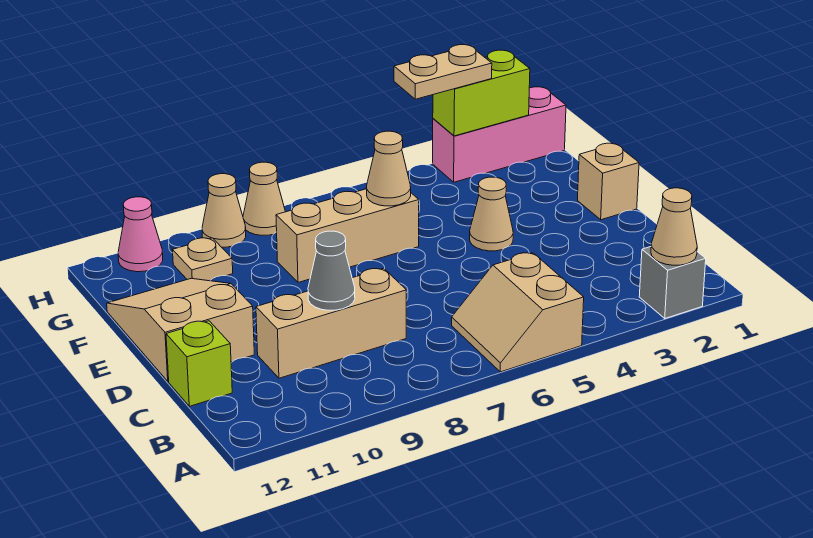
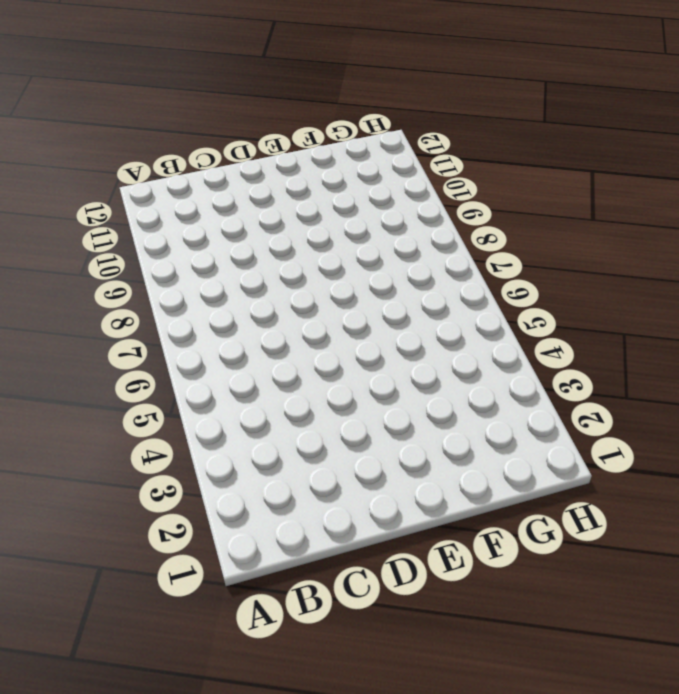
none -> grey 1x1 brick [639,247,706,318]
none -> tan 2x2 slope [452,253,584,372]
none -> tan 1x3 brick [256,268,406,378]

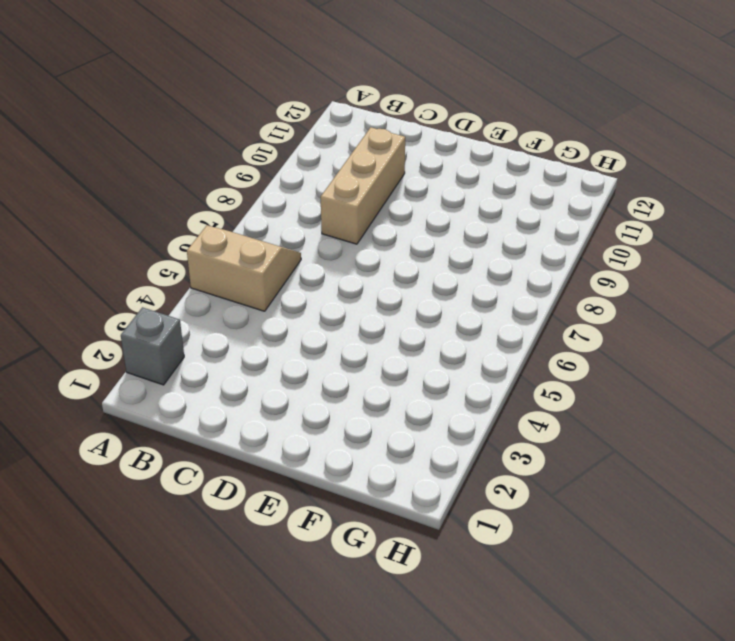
none -> lime 1x1 brick [166,321,232,406]
none -> tan 2x3 slope [107,278,254,381]
none -> tan 1x1 brick [577,143,639,220]

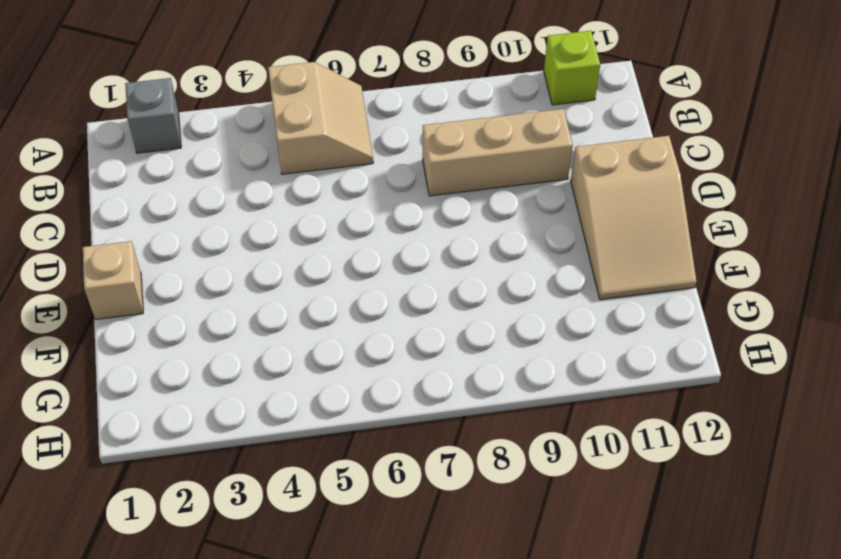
lime 1x1 brick [544,31,600,105] -> lime 1x1 brick moved to [166,321,232,406]
none -> tan 1x1 cone [470,177,513,251]
none -> tan 1x3 brick [276,189,419,282]
none -> tan 1x1 plate [173,238,233,281]

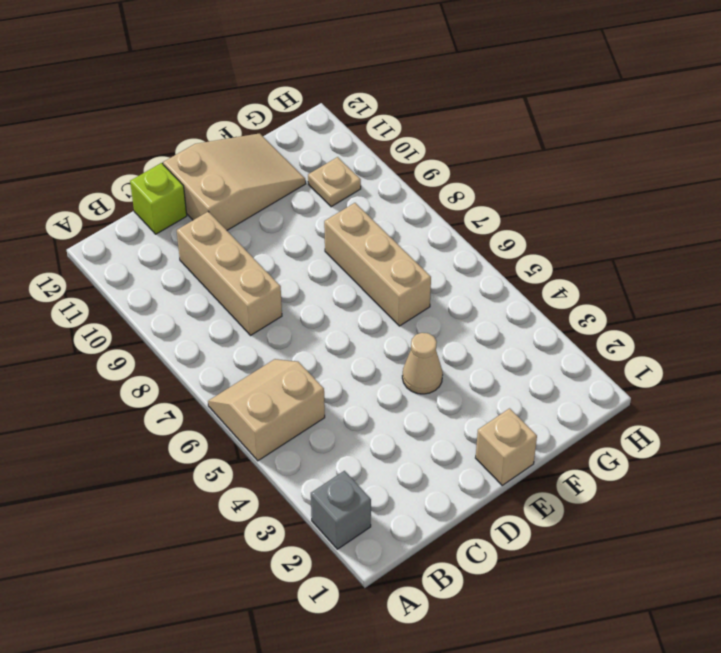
none -> pink 1x3 brick [433,87,566,182]
none -> tan 1x1 cone [243,162,285,235]
none -> tan 1x1 cone [202,174,246,247]

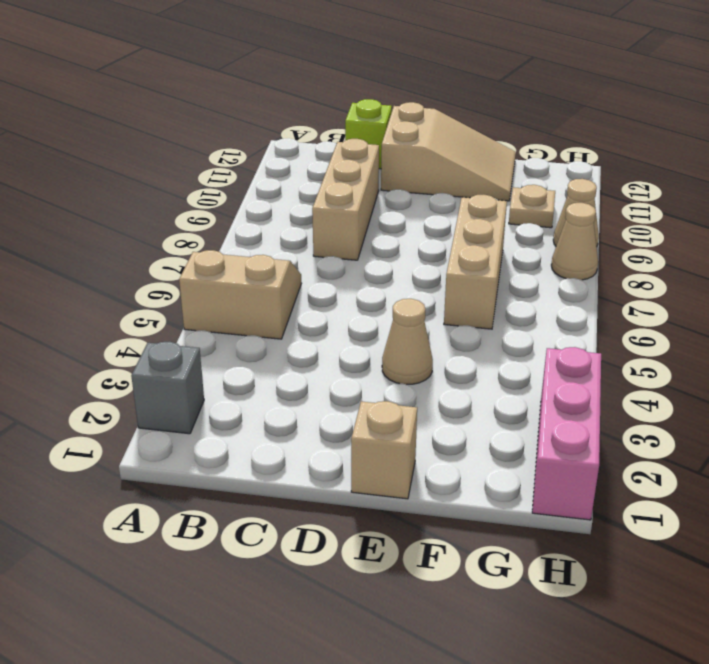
none -> pink 1x1 cone [118,197,163,272]
none -> tan 1x1 cone [651,188,697,265]
none -> grey 1x1 cone [308,231,355,310]

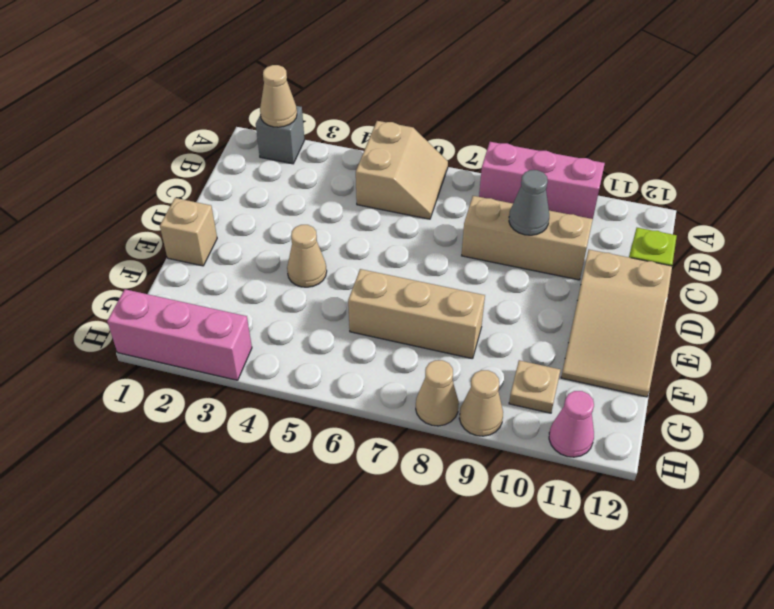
pink 1x3 brick [479,142,605,219] -> none
none -> tan 1x1 cone [367,131,411,206]
none -> lime 1x2 brick [433,50,530,136]
none -> tan 1x2 plate [394,45,492,99]

